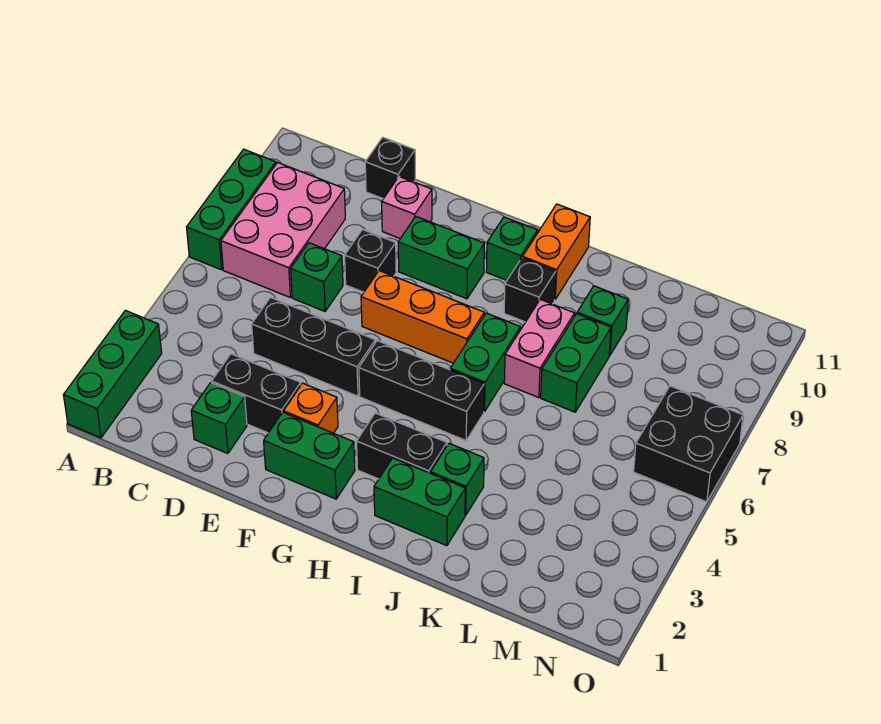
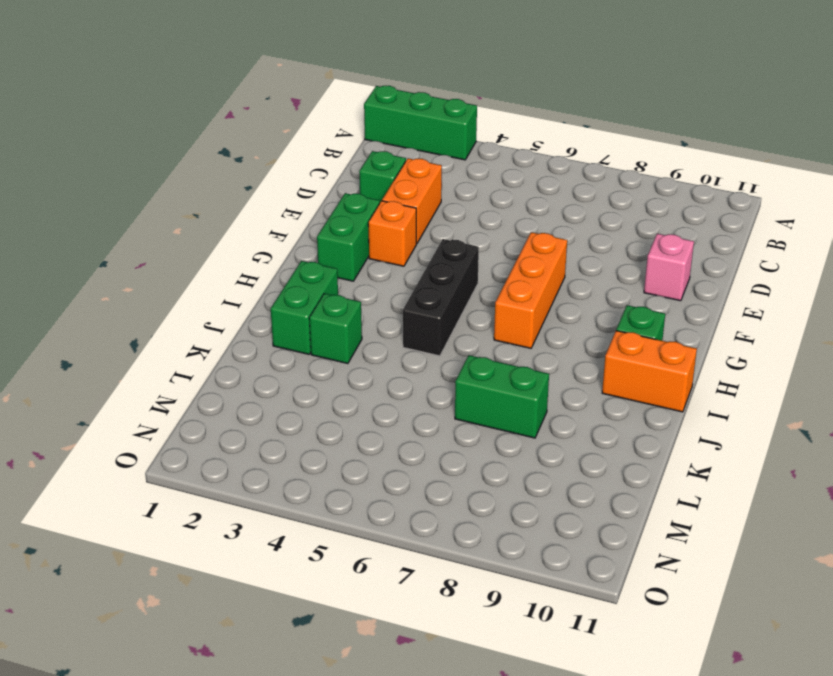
orange 1x2 brick [382,158,442,244] -> black 1x2 brick [212,354,301,433]
none -> green 1x3 brick [187,149,276,270]
none -> pink 2x3 brick [221,163,345,298]
none -> black 1x3 brick [252,297,375,396]

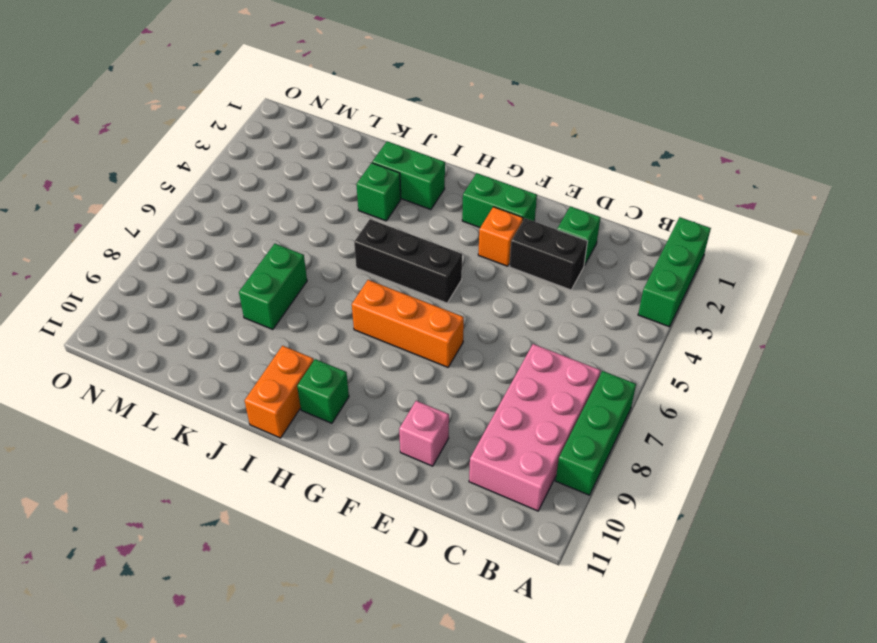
pink 2x4 brick [469,344,601,511] -> pink 2x3 brick [221,163,345,298]
none -> black 1x3 brick [252,297,375,396]
none -> green 1x1 brick [291,243,343,311]
none -> black 1x1 brick [365,137,415,199]

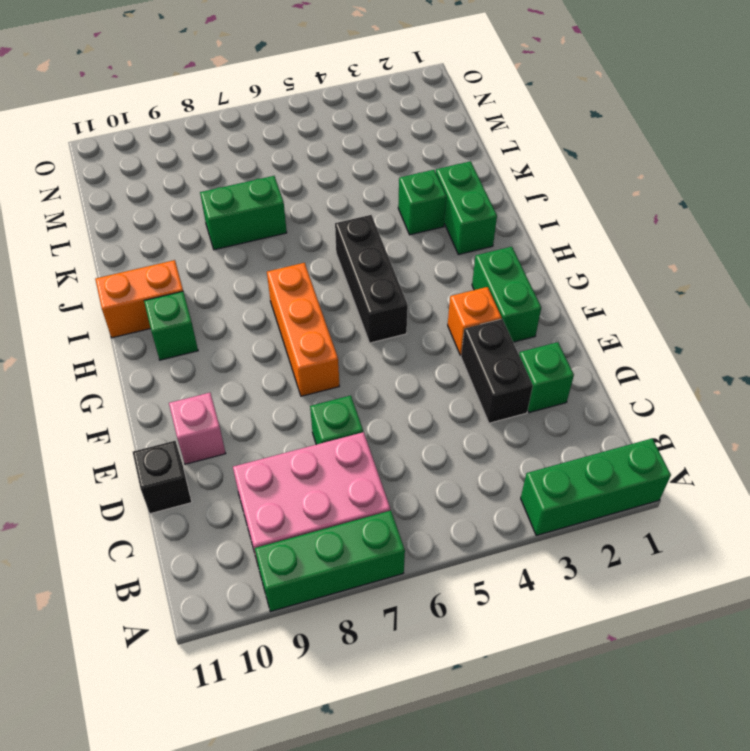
none -> black 1x3 brick [252,297,375,396]
none -> black 1x1 brick [345,230,396,292]
none -> green 1x2 brick [398,217,484,299]

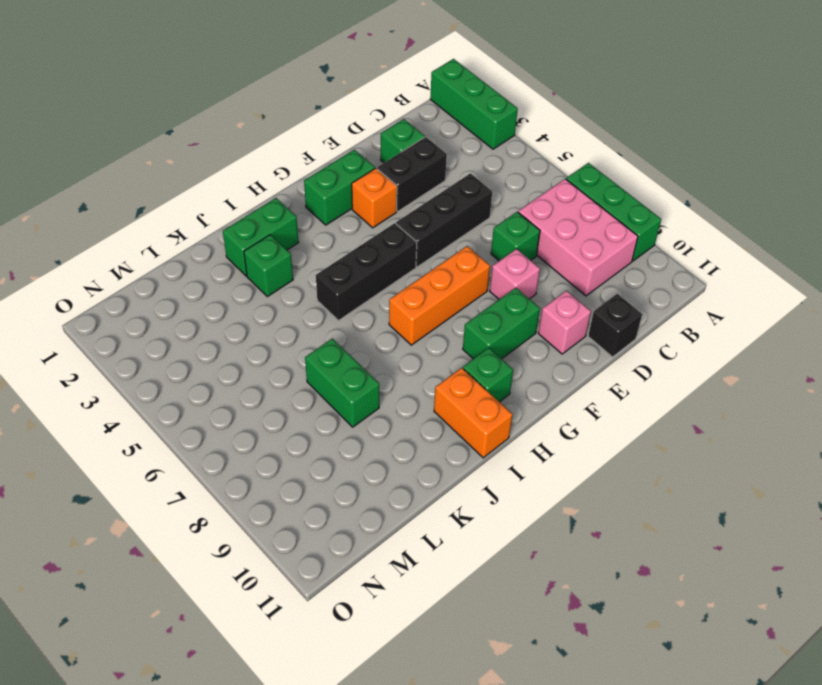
pink 1x1 brick [490,249,540,299] -> black 1x1 brick [345,230,396,292]
none -> black 1x2 brick [357,413,447,479]
none -> green 1x2 brick [450,313,521,412]
none -> black 1x1 brick [504,258,556,322]

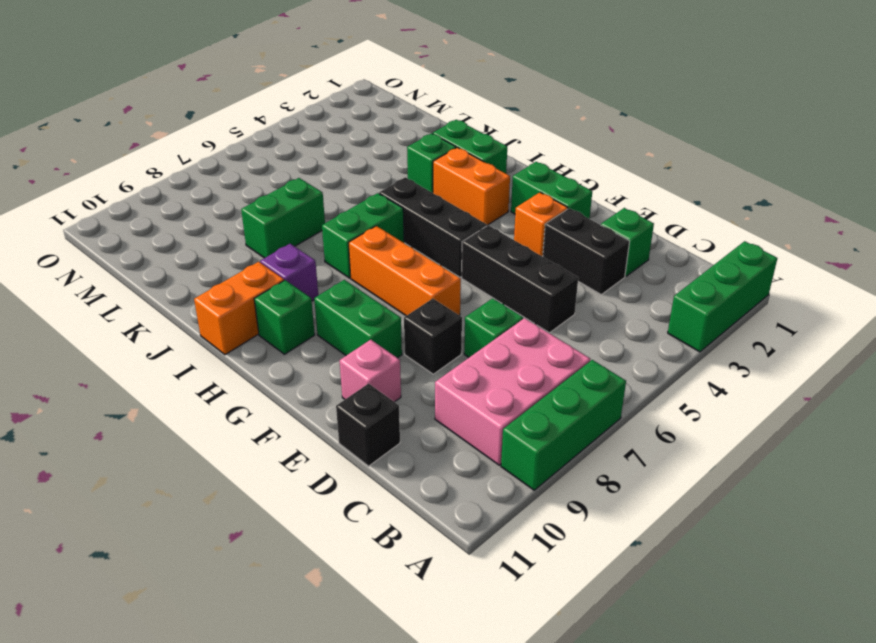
orange 1x2 brick [433,147,510,225] -> black 1x2 brick [357,413,447,479]
purple 1x1 brick [260,244,318,301] -> black 1x1 brick [504,258,556,322]
none -> pink 1x2 brick [504,299,575,398]
none -> green 1x1 brick [577,286,628,355]
none -> black 2x2 brick [634,386,743,502]

